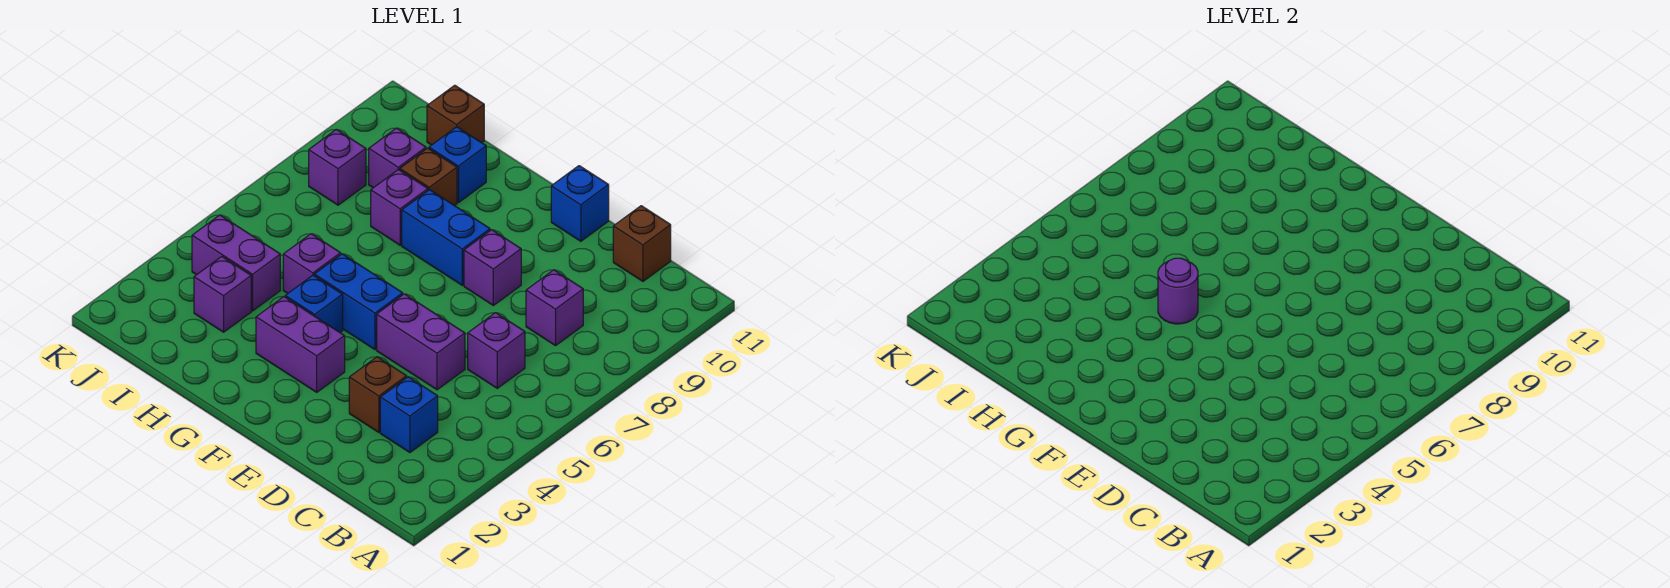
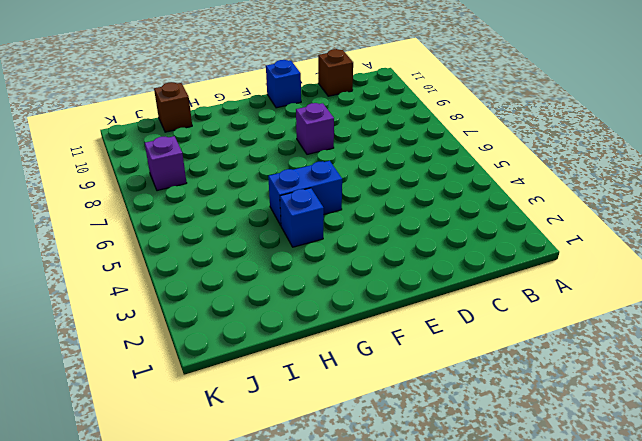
none -> blue 1x1 brick [380,377,438,453]
none -> purple 1x1 brick [468,313,525,388]
none -> purple 1x1 brick [526,270,583,346]

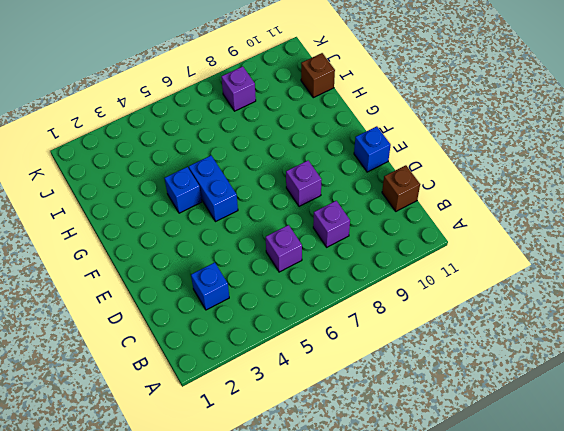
none -> brown 1x1 brick [349,357,407,433]
none -> purple 1x2 brick [377,294,465,390]
none -> purple 1x2 brick [256,297,345,392]

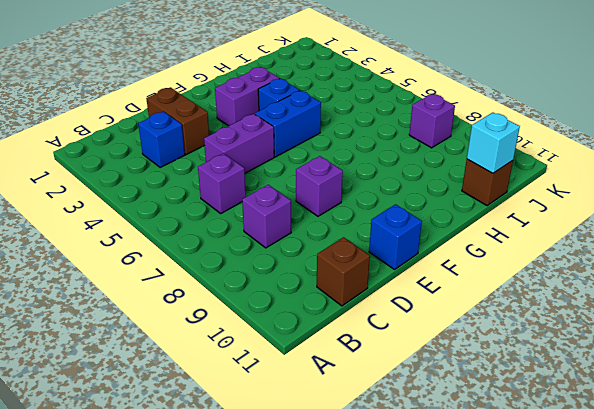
brown 1x2 brick [146,87,209,155] -> brown 1x1 brick [349,357,407,433]
cyan 1x1 brick [467,113,520,173] -> none
none -> blue 1x2 brick [402,189,490,285]
none -> purple 1x1 brick [283,234,341,293]
none -> purple 1x1 brick [371,169,428,245]

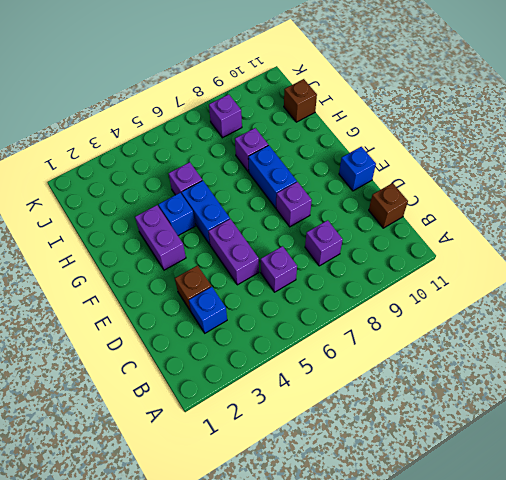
none -> brown 1x1 brick [400,148,457,206]
none -> blue 1x1 brick [429,127,486,203]
none -> purple 1x1 brick [194,257,251,332]

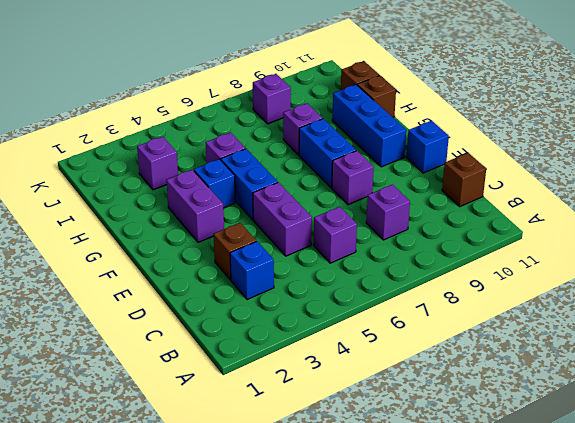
blue 1x3 brick [332,85,406,167] -> blue 1x1 brick [429,127,486,203]
brown 1x1 brick [357,76,396,117] -> brown 1x1 brick moved to [400,148,457,206]
none -> purple 1x2 brick [192,215,280,311]
none -> purple 1x1 brick [369,128,426,188]
none -> purple 1x1 round brick [1158,258,1198,324]

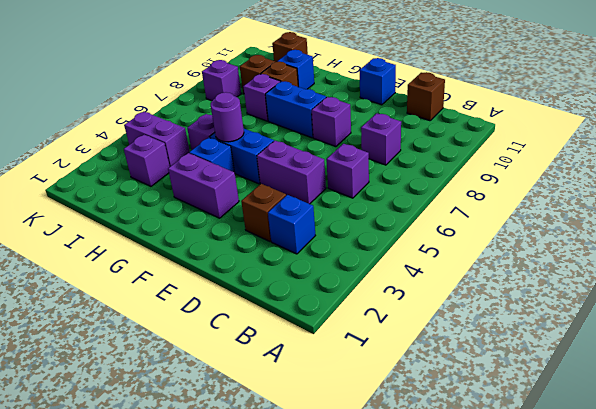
brown 1x1 brick [240,55,275,94] -> purple 1x1 brick [369,128,426,188]

